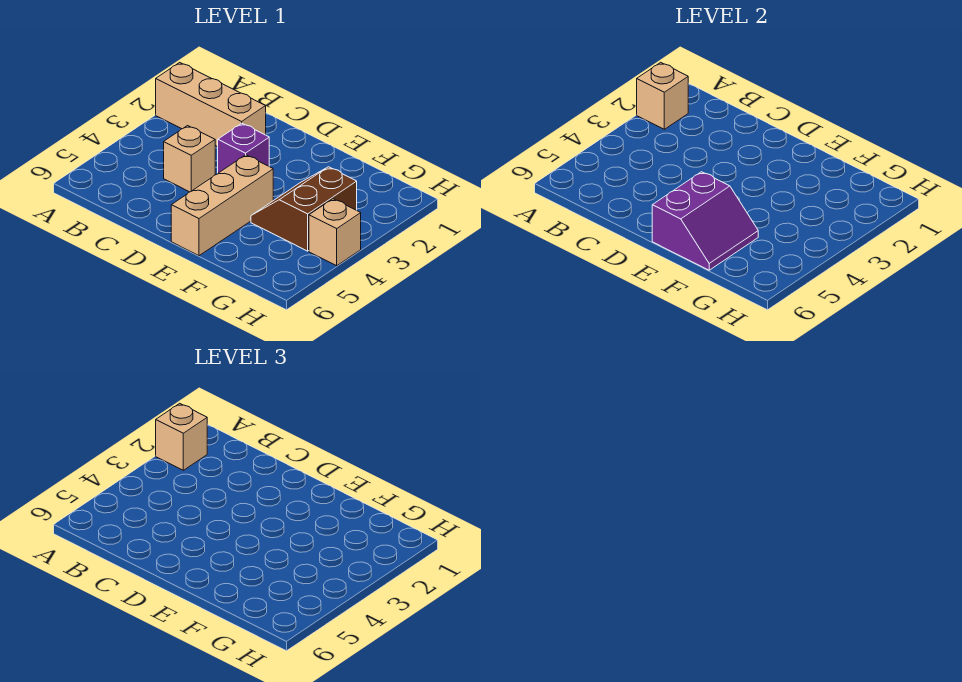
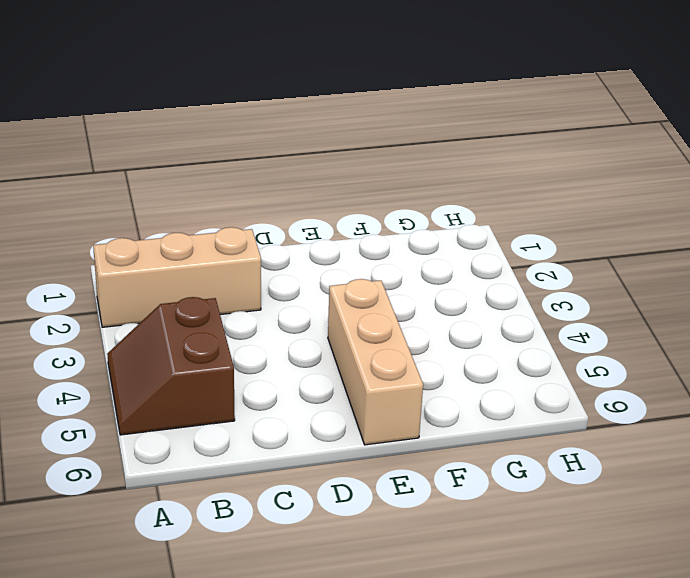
brown 2x2 slope [107,297,235,435] -> brown 2x2 slope moved to [251,167,357,251]
none -> tan 1x1 brick [164,126,215,192]
none -> purple 1x1 brick [218,123,269,173]

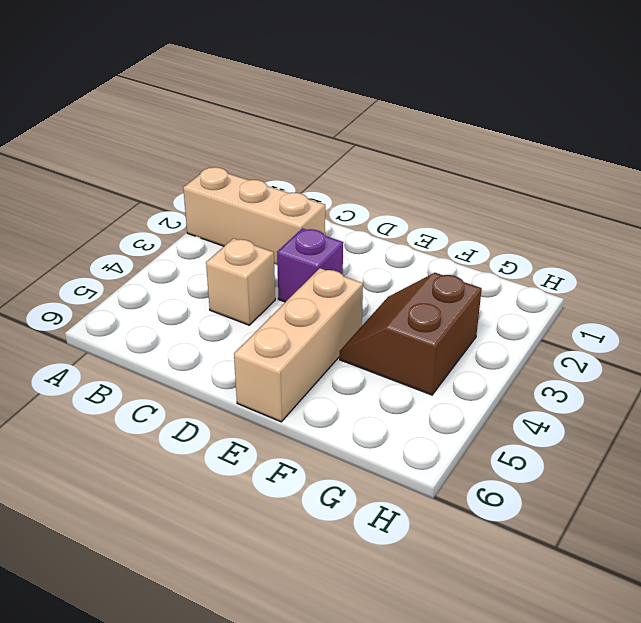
none -> tan 1x1 brick [309,199,361,266]
none -> tan 1x1 brick [637,62,688,129]

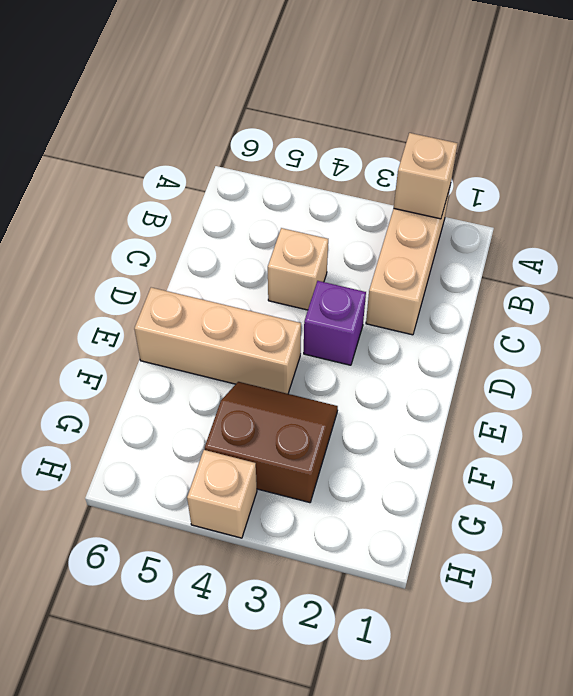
none -> purple 2x2 slope [652,172,758,270]
none -> tan 1x1 brick [156,403,207,470]

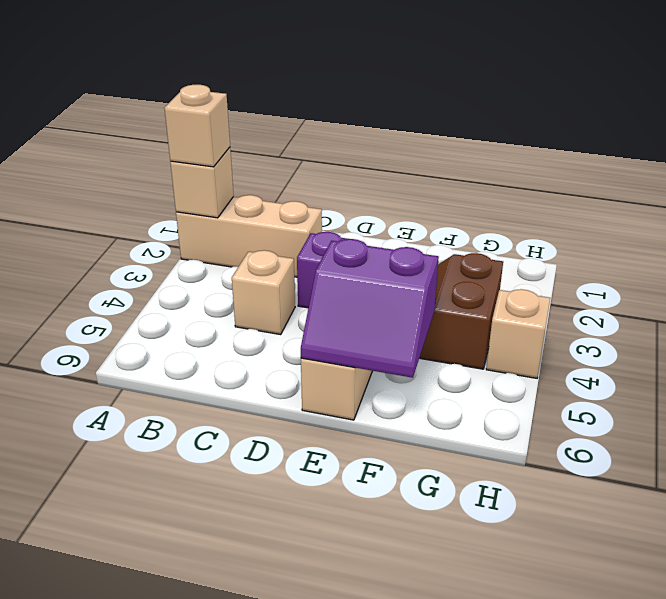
purple 2x2 slope [301,239,439,378] -> purple 2x2 slope turned to [652,172,758,270]

